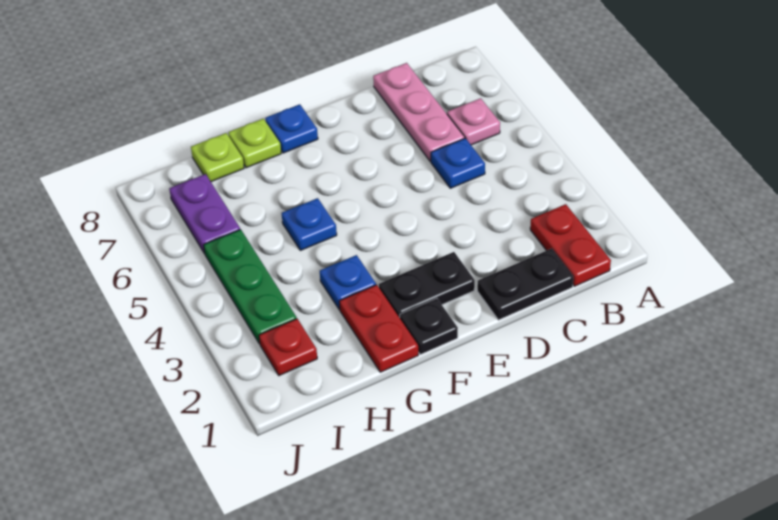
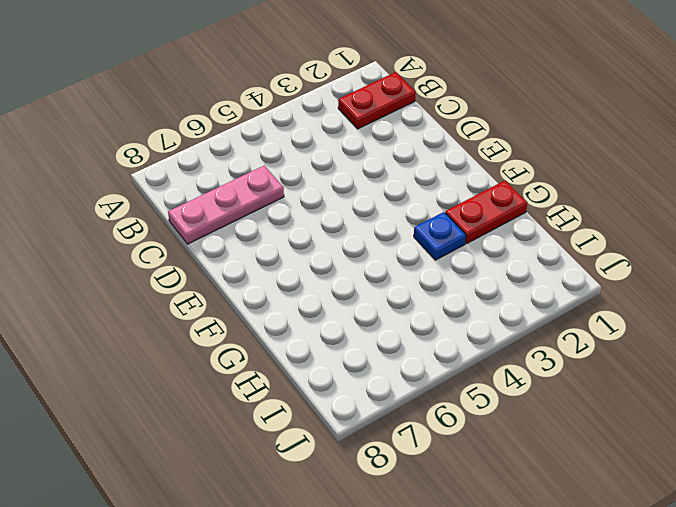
none -> pink 1x1 plate [447,98,500,145]
none -> black 1x2 plate [477,249,573,320]
none -> blue 1x1 plate [431,138,485,188]

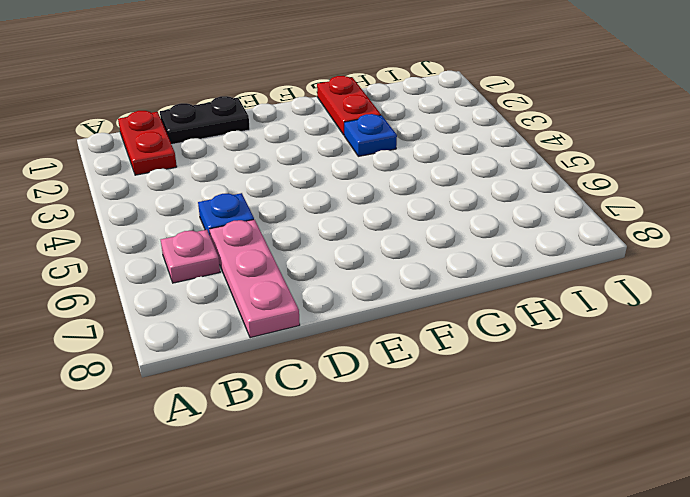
none -> black 1x2 plate [379,252,475,318]
none -> black 1x1 plate [400,298,458,355]
none -> blue 1x1 plate [265,104,318,153]

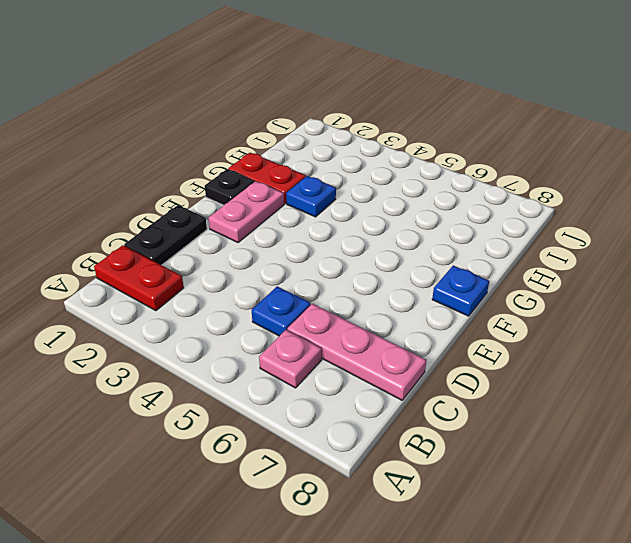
pink 1x2 plate [208,181,284,242] -> black 1x2 plate [379,252,475,318]
none -> blue 1x1 plate [282,198,337,250]
none -> lime 1x1 plate [228,119,281,168]
none -> lime 1x1 plate [191,133,244,182]

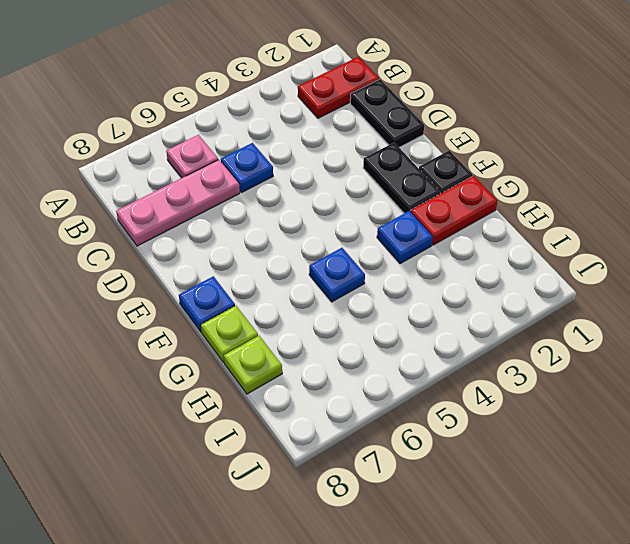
none -> red 1x1 plate [259,319,317,376]
none -> green 1x3 plate [204,229,297,344]
none -> purple 1x2 plate [169,174,240,254]

